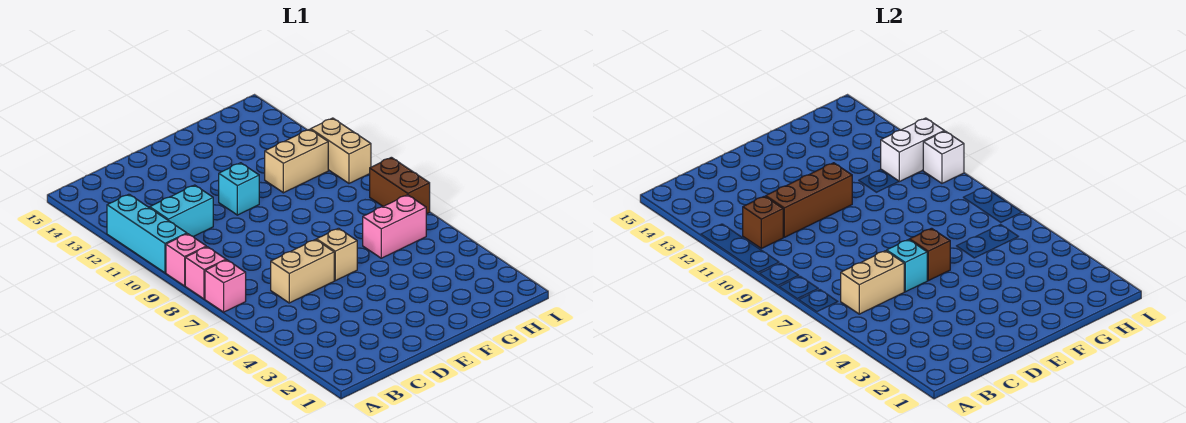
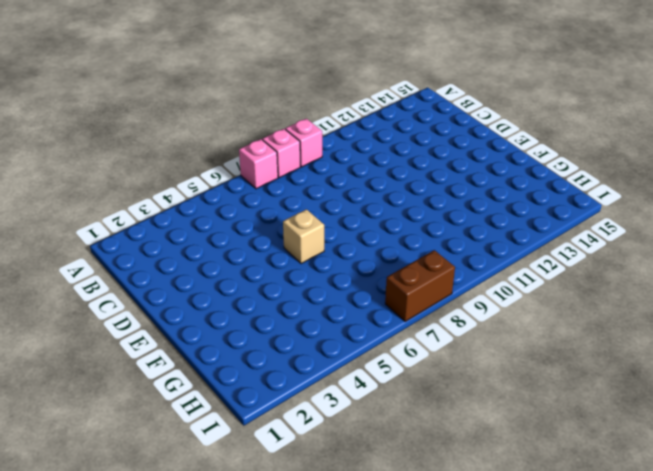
none -> cyan 1x3 brick [107,194,187,273]
none -> cyan 1x2 brick [150,185,213,237]
none -> tan 1x2 brick [271,240,334,303]

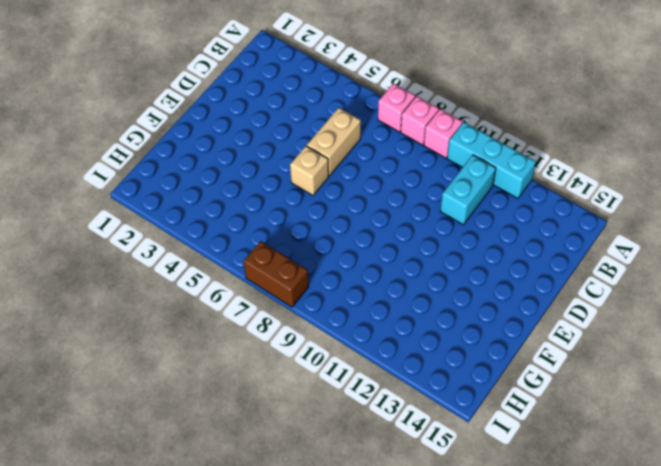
none -> cyan 1x1 brick [219,163,259,215]
none -> pink 1x2 brick [363,195,426,258]
none -> tan 1x2 brick [265,129,328,193]

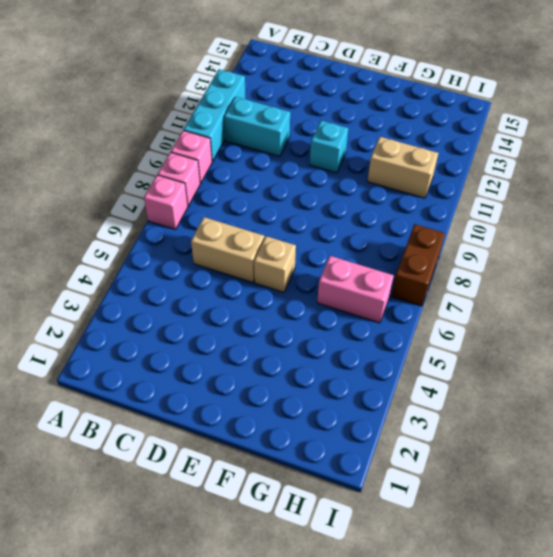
none -> tan 1x2 brick [311,118,371,183]
none -> tan 1x2 brick [841,251,905,314]
none -> brown 1x1 brick [743,196,783,248]

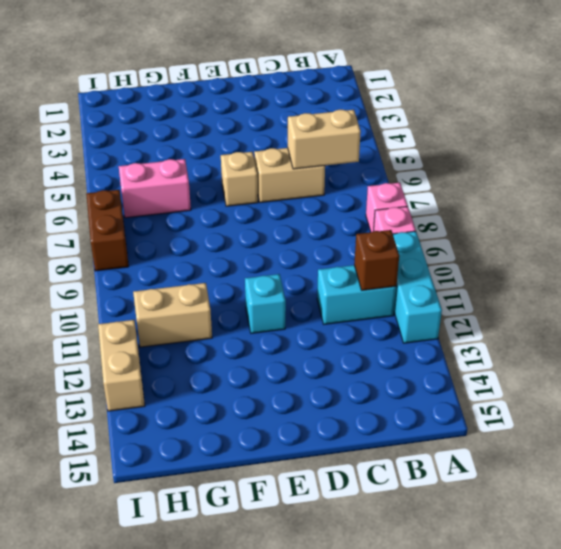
tan 1x2 brick [98,320,145,411] -> tan 1x2 brick moved to [311,118,371,183]
none -> pink 1x1 brick [205,260,246,312]
none -> brown 1x3 brick [766,163,852,237]
none -> cyan 1x1 brick [887,240,927,292]

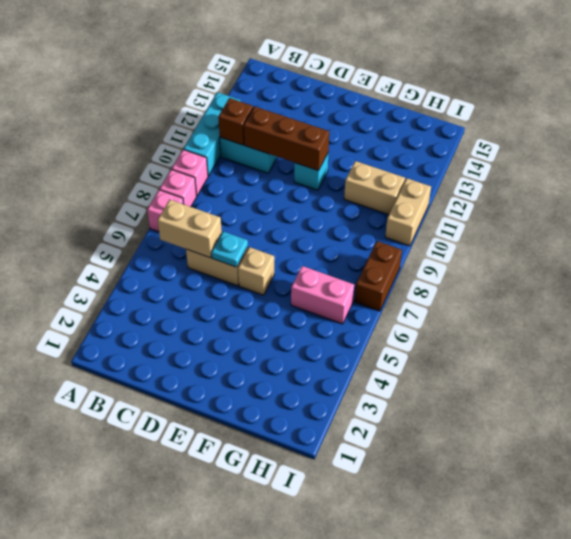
cyan 1x1 plate [211,231,248,267] -> cyan 1x1 brick [887,240,927,292]
none -> brown 1x1 brick [910,228,950,281]
none -> white 1x2 brick [881,118,944,182]
none -> white 1x1 brick [923,131,964,183]

